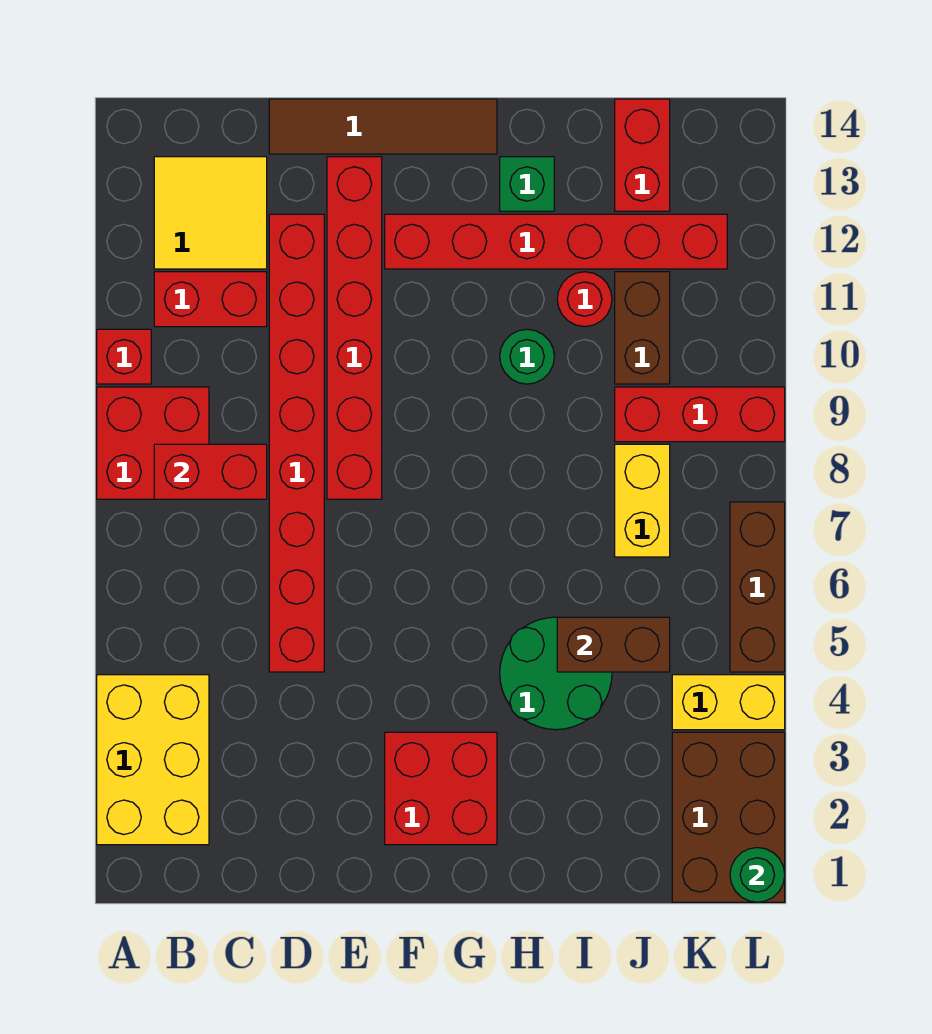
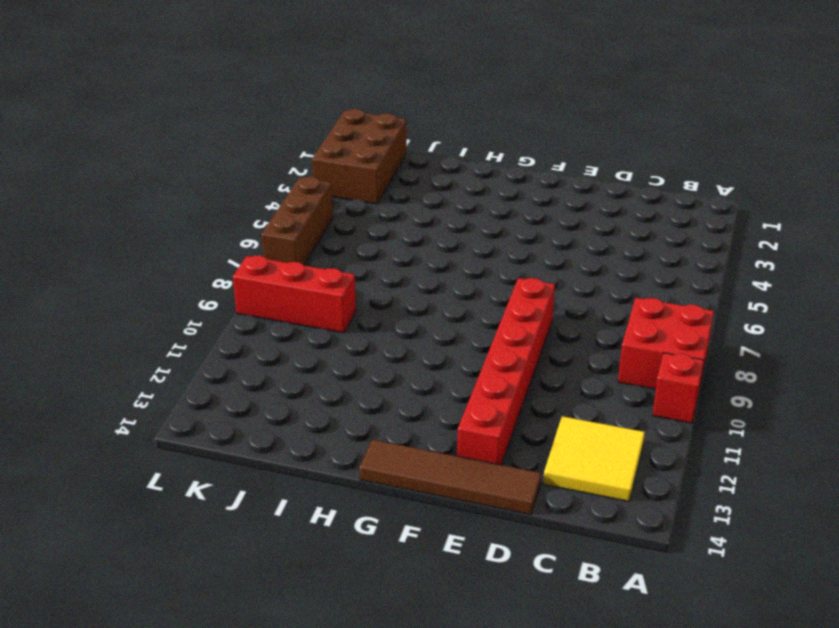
none -> yellow 2x3 brick [97,675,209,845]
none -> red 1x2 brick [154,272,267,327]
none -> red 1x8 brick [269,214,324,672]

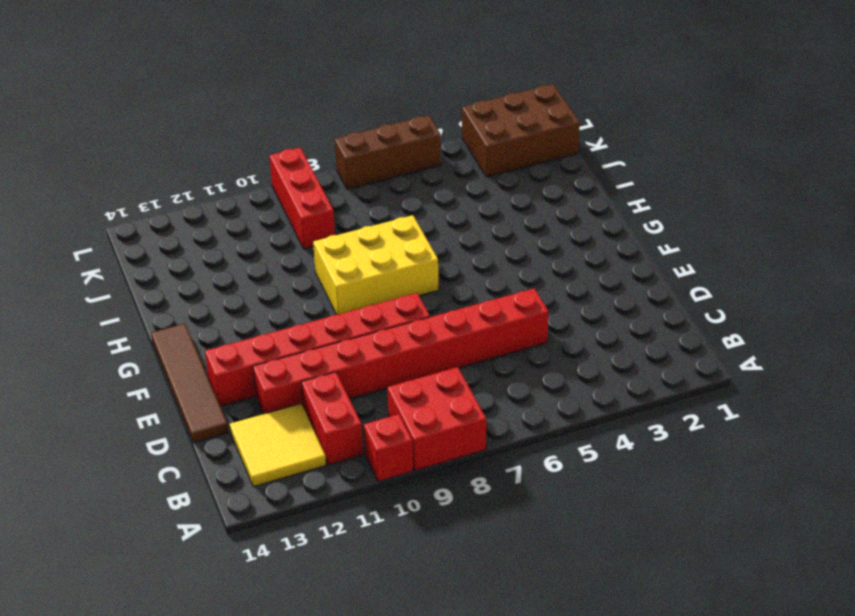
yellow 2x3 brick [313,215,439,315] -> yellow 2x3 brick moved to [97,675,209,845]
none -> red 2x2 brick [385,732,497,845]
none -> red 1x6 brick [385,214,727,269]
none -> green 2x2 round brick [500,617,612,730]

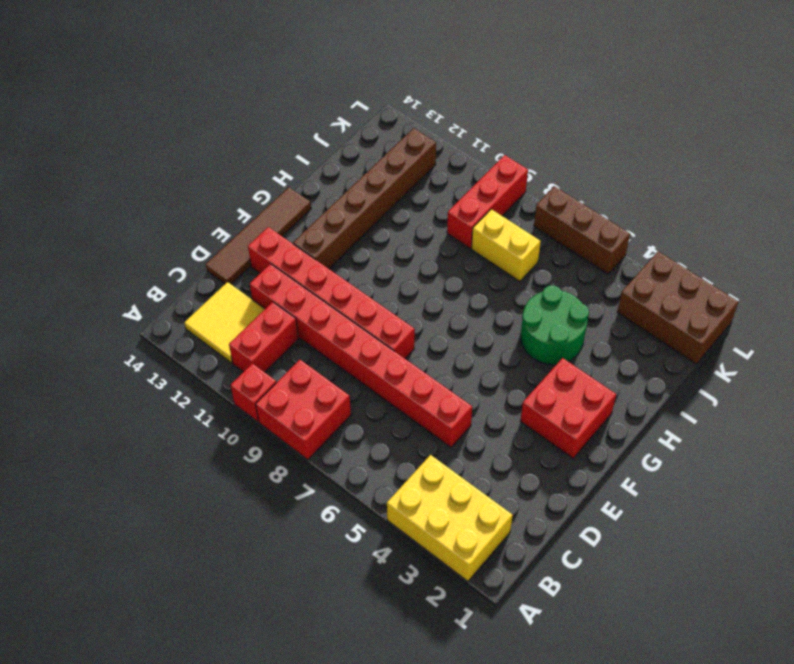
brown 1x6 brick [293,128,436,269] -> red 1x6 brick [385,214,727,269]
none -> green 1x1 round brick [500,329,554,384]
none -> green 1x1 brick [500,157,554,211]
none -> red 1x1 round brick [557,272,612,327]

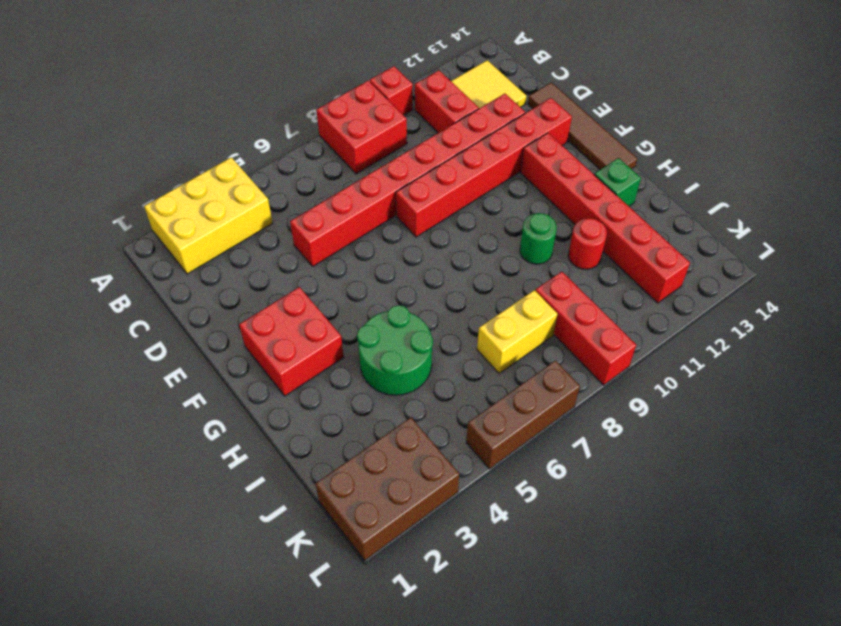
none -> brown 1x2 brick [615,272,670,384]
none -> red 1x2 brick [615,99,670,211]
none -> yellow 1x2 brick [672,675,785,730]

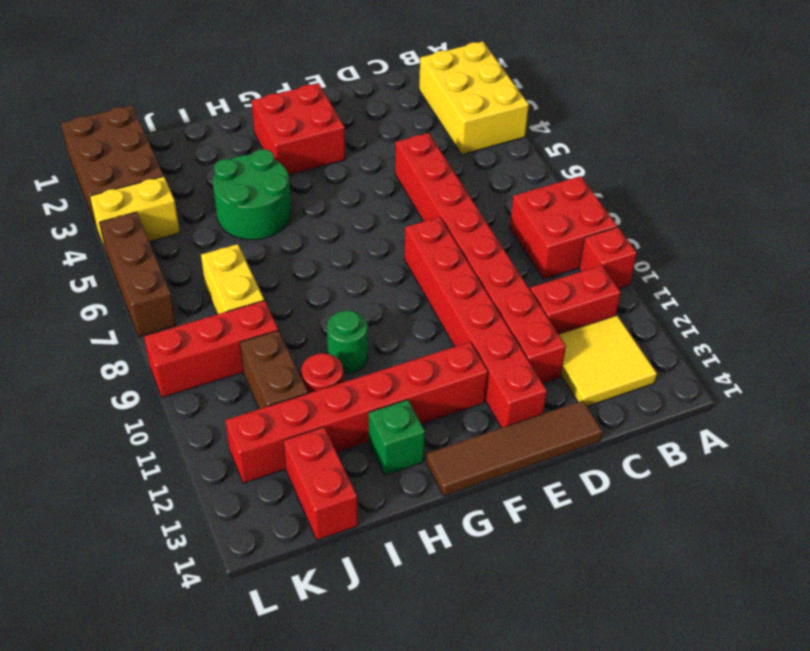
none -> red 1x2 brick [154,444,267,499]
none -> brown 1x2 brick [557,617,670,672]
none -> green 1x1 round brick [730,848,785,902]

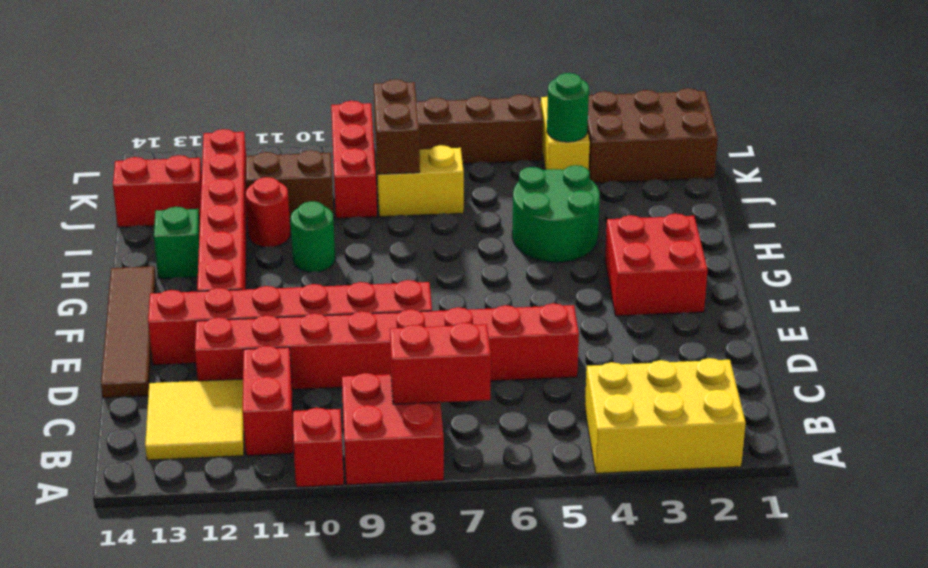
red 1x2 brick [390,323,491,404] -> red 1x2 brick turned to [154,444,267,499]
brown 1x2 brick [374,79,420,174] -> brown 1x2 brick moved to [557,617,670,672]
green 1x1 round brick [547,73,589,142] -> green 1x1 round brick moved to [730,848,785,902]

